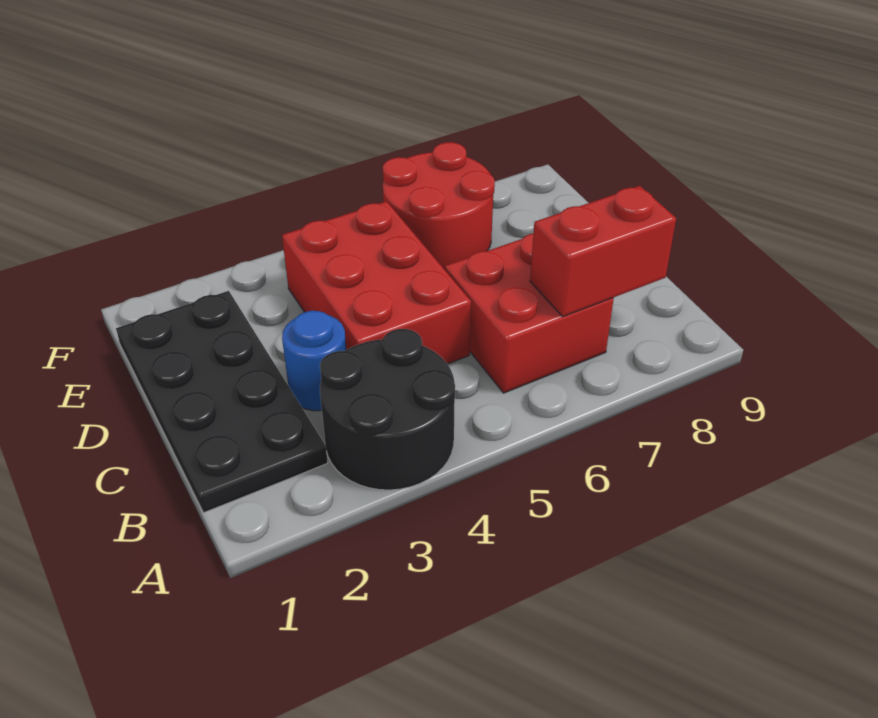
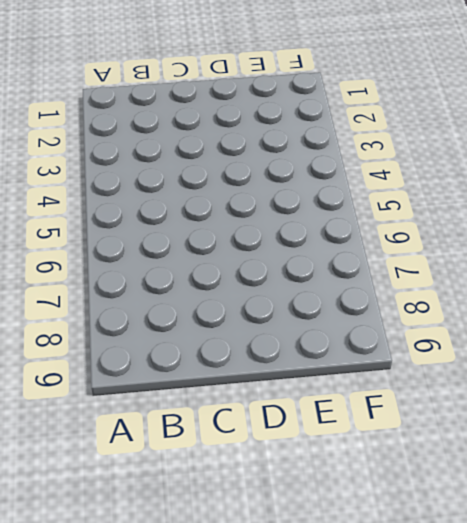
none -> black 2x2 round brick [320,329,455,490]
none -> black 2x4 plate [116,291,328,513]

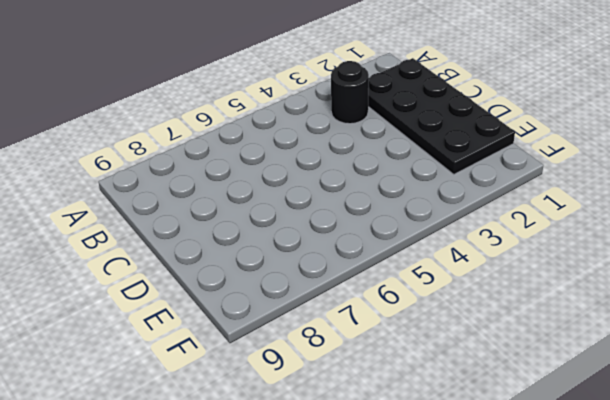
black 1x1 round brick [331,61,369,124] -> black 2x2 round brick [320,329,455,490]
none -> red 2x2 brick [445,234,614,393]
none -> blue 1x1 round brick [282,311,346,411]

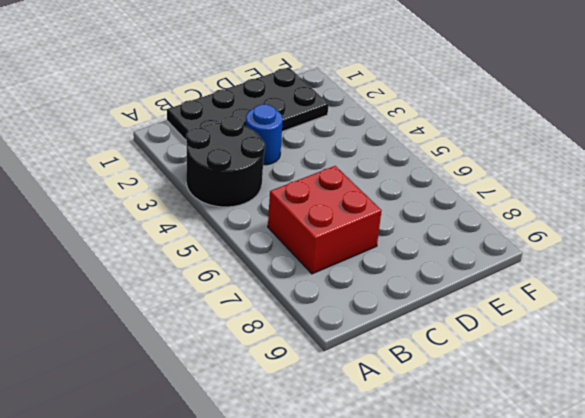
none -> red 2x3 brick [282,201,471,364]
none -> red 2x2 round brick [383,142,495,269]

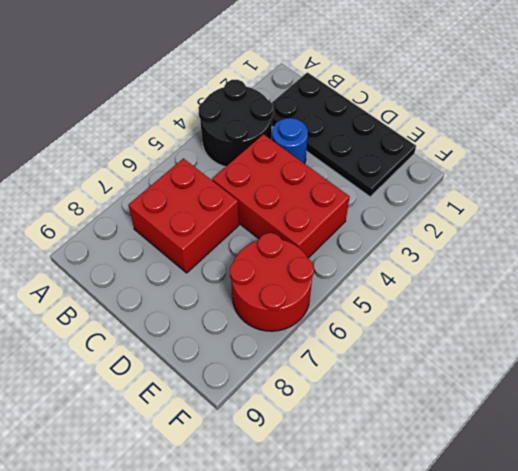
none -> red 1x2 brick [530,186,676,316]

